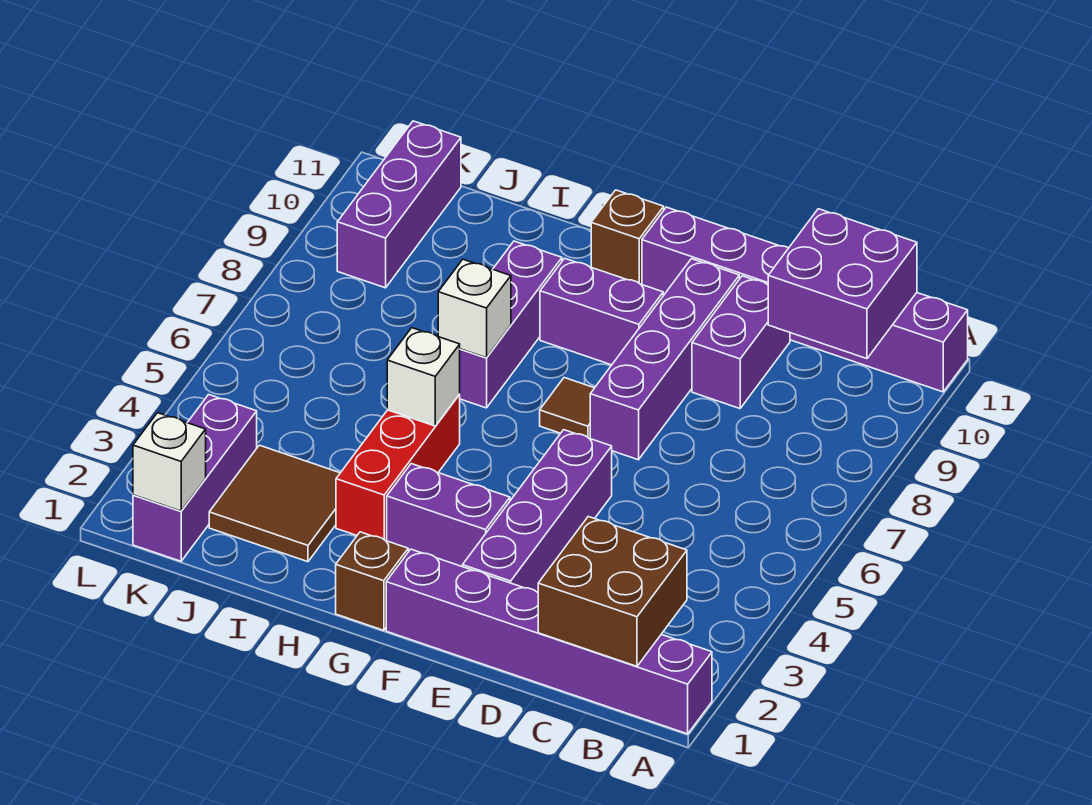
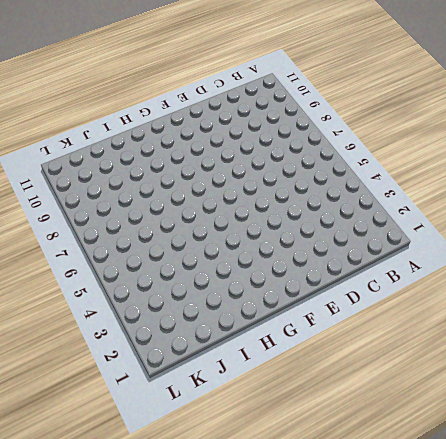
none -> purple 1x6 brick [386,549,712,734]
none -> purple 1x6 brick [642,207,968,392]
none -> purple 1x2 brick [692,276,790,408]

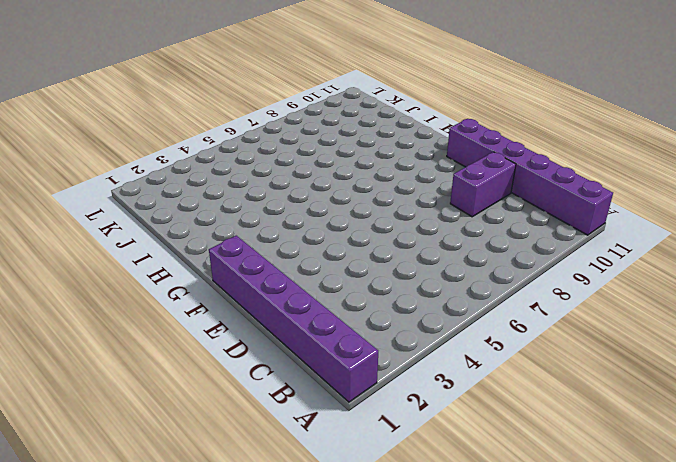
none -> purple 1x4 brick [463,430,612,592]
none -> purple 1x4 brick [590,259,739,460]
none -> purple 1x2 brick [387,464,510,567]

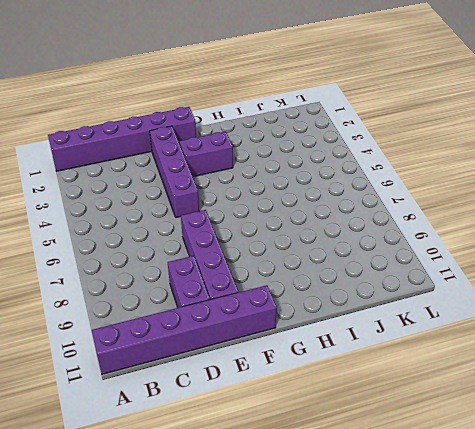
none -> brown 1x1 tile [540,378,594,439]
none -> purple 1x2 brick [540,258,663,365]
none -> brown 1x1 brick [336,532,408,630]

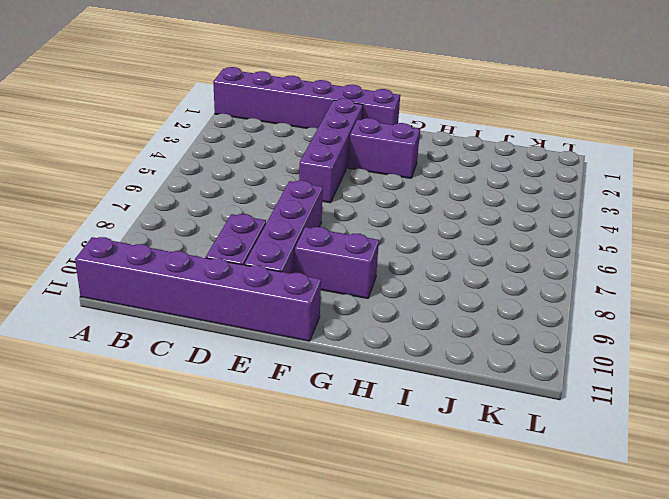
none -> brown 1x1 tile [540,378,594,439]
none -> brown 1x1 brick [336,532,408,630]
none -> brown 1x1 brick [591,190,664,285]

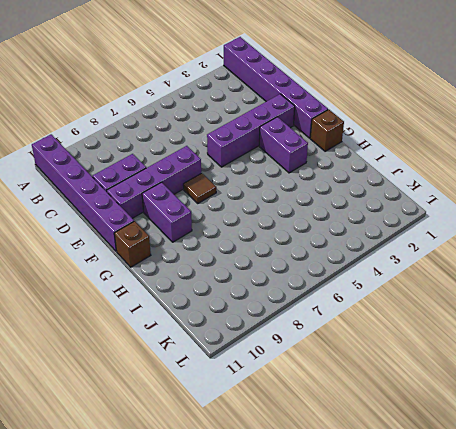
none -> red 1x3 brick [336,394,460,541]
none -> purple 1x3 brick [460,241,562,408]
none -> brown 2x2 tile [209,445,340,562]

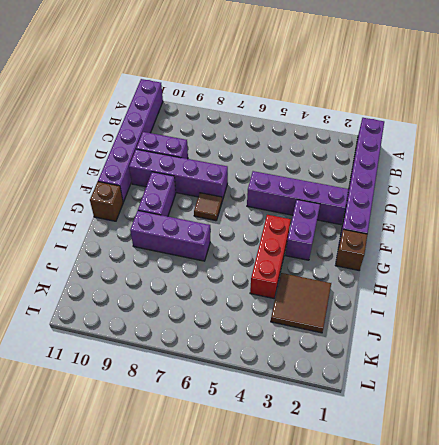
red 1x3 brick [250,215,291,298] -> red 1x3 brick turned to [336,394,460,541]
none -> purple 1x3 brick [133,395,257,561]
none -> purple 1x3 brick [337,121,461,288]
none -> brown 2x2 brick [538,517,687,666]

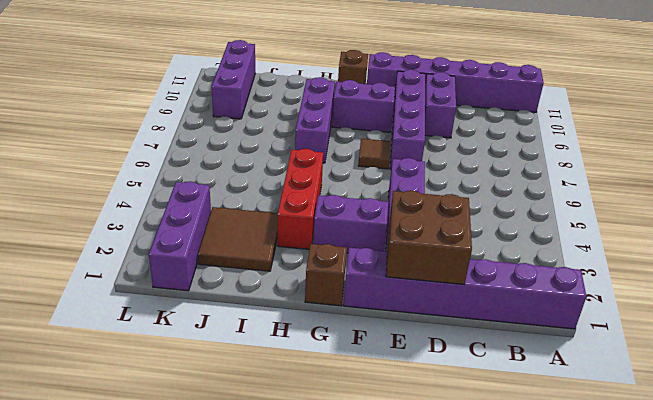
brown 2x2 brick [386,191,472,284] -> brown 2x2 brick moved to [538,517,687,666]
none -> purple 2x2 brick [768,209,917,359]
none -> white 1x1 brick [387,328,460,426]
none -> white 1x1 brick [438,259,511,358]

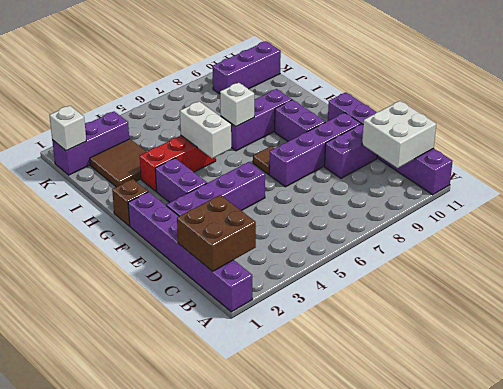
white 2x2 brick [362,101,436,168] -> purple 2x2 brick [768,209,917,359]
white 1x2 brick [180,101,231,158] -> white 1x1 brick [387,328,460,426]
none -> brown 1x1 brick [591,190,664,285]

